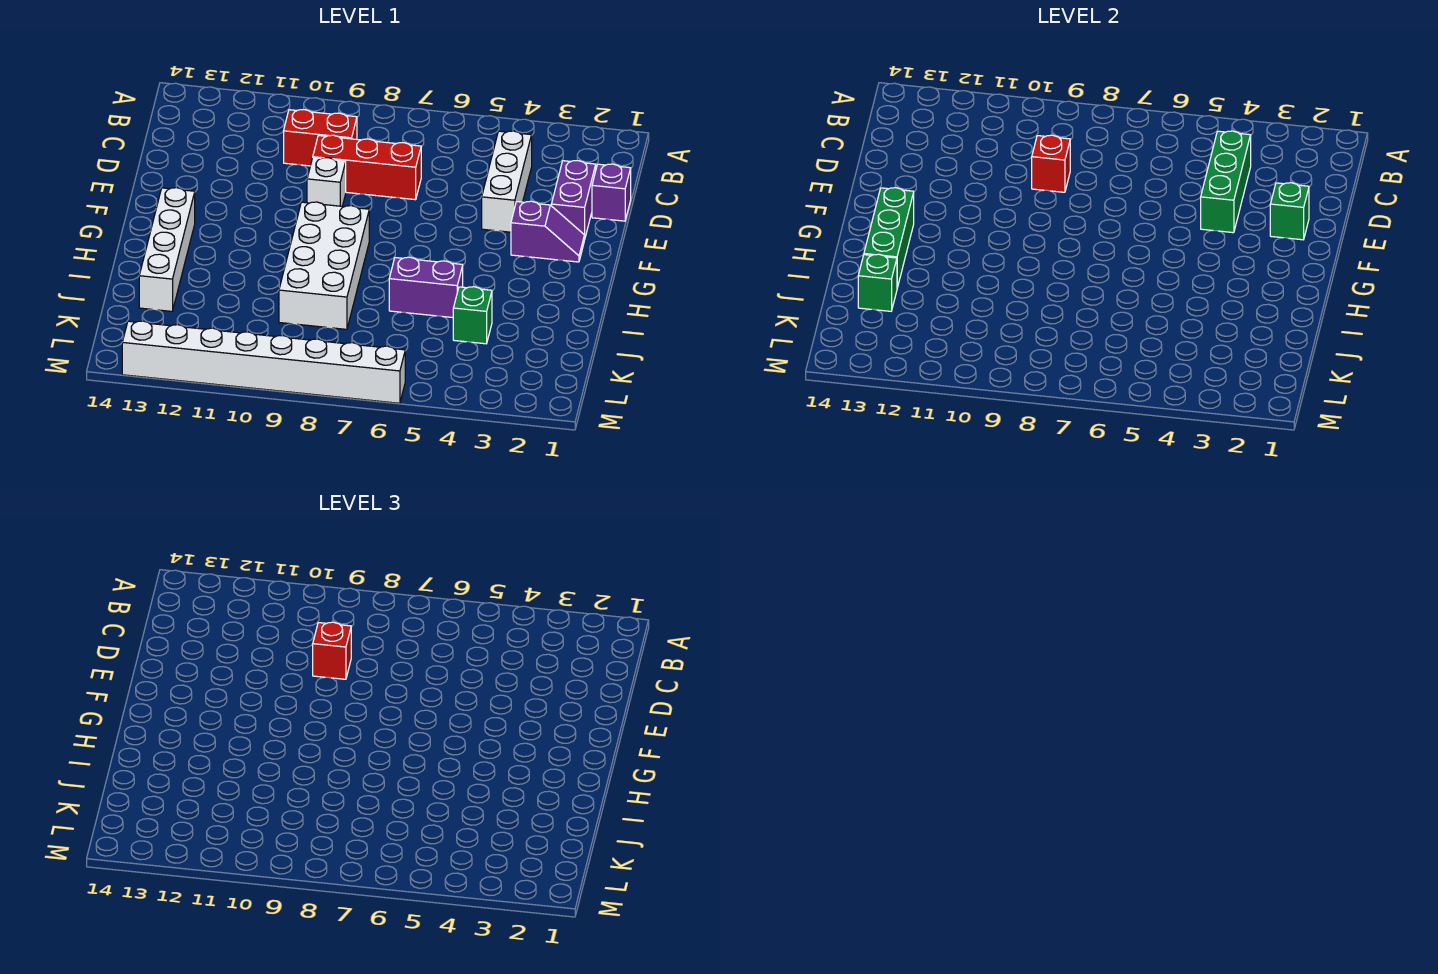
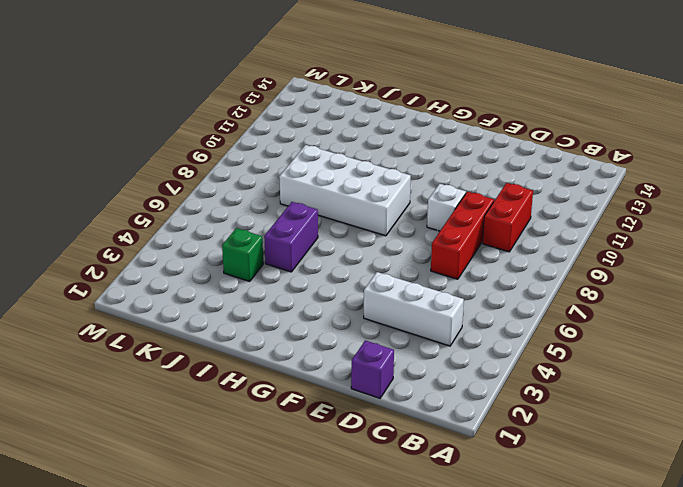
none -> purple 1x2 brick [551,161,596,240]
none -> purple 1x2 slope [511,201,584,262]
none -> white 1x4 brick [139,188,195,311]

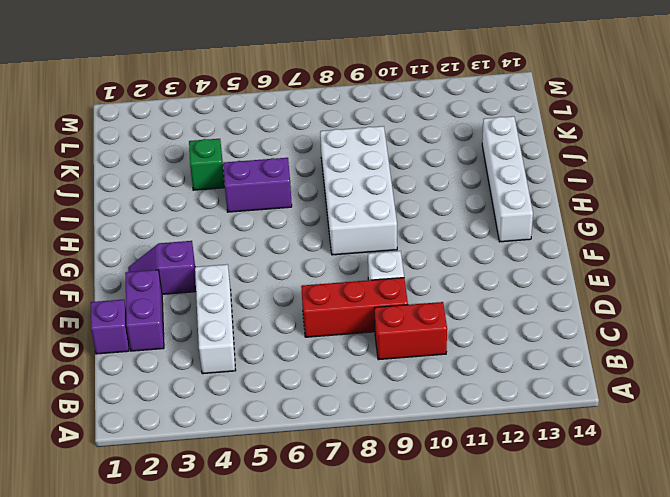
none -> white 1x8 brick [122,321,405,403]
none -> green 1x3 brick [1201,131,1251,233]
none -> red 1x1 brick [1032,135,1070,192]

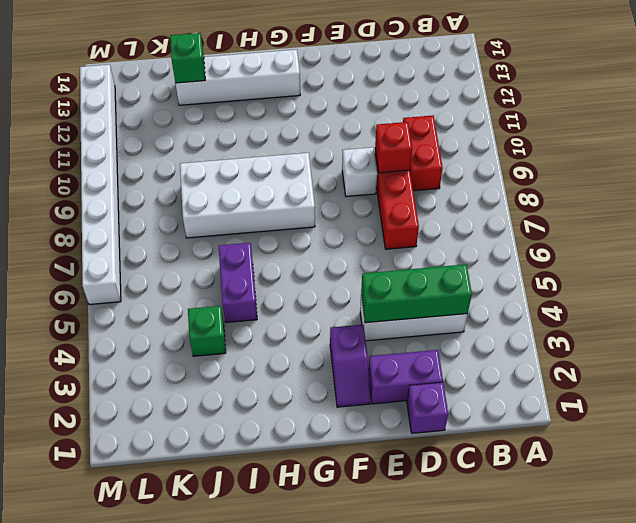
none -> green 1x1 brick [1270,183,1309,240]
none -> green 1x3 brick [864,188,914,288]
none -> red 1x1 brick [313,622,351,679]

